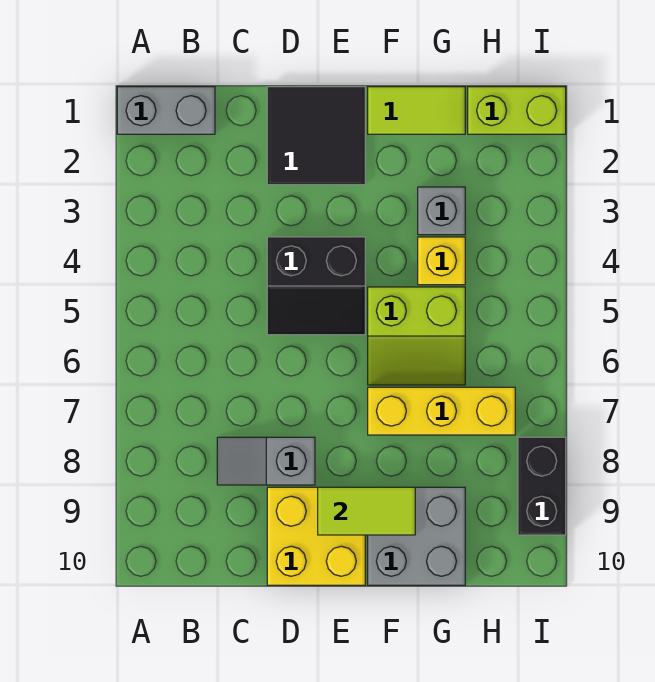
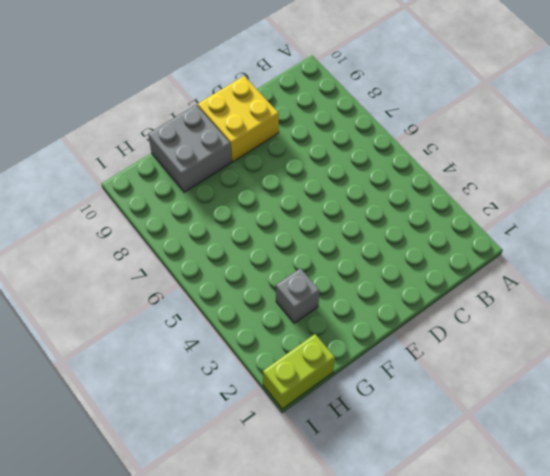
none -> grey 1x2 brick [117,87,215,134]
none -> grey 1x2 slope [217,437,315,485]
none -> black 2x2 tile [267,87,365,185]

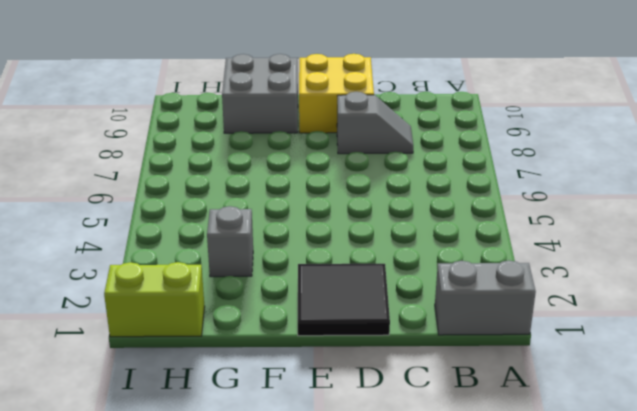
none -> black 2x2 slope [267,237,365,335]
none -> lime 1x2 tile [368,87,465,134]
none -> lime 2x2 slope [368,287,465,385]

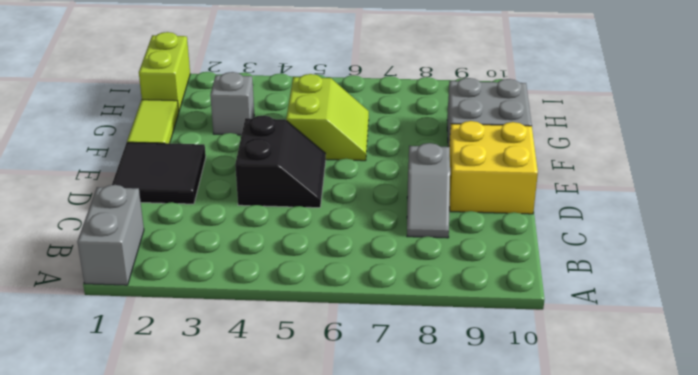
none -> yellow 1x3 brick [368,387,515,435]
none -> yellow 1x1 brick [418,237,465,285]
none -> black 1x2 brick [518,437,566,535]

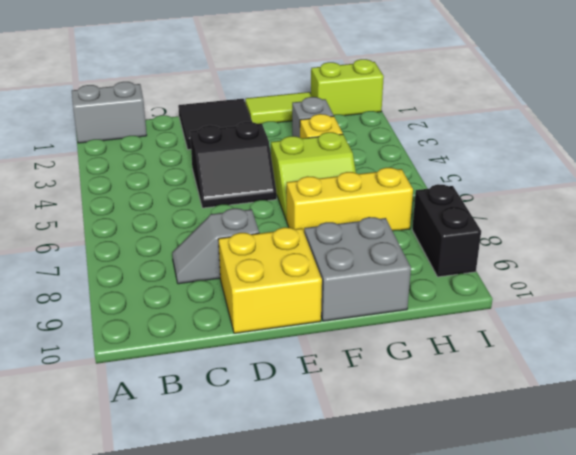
none -> lime 1x2 tile [318,487,415,535]

